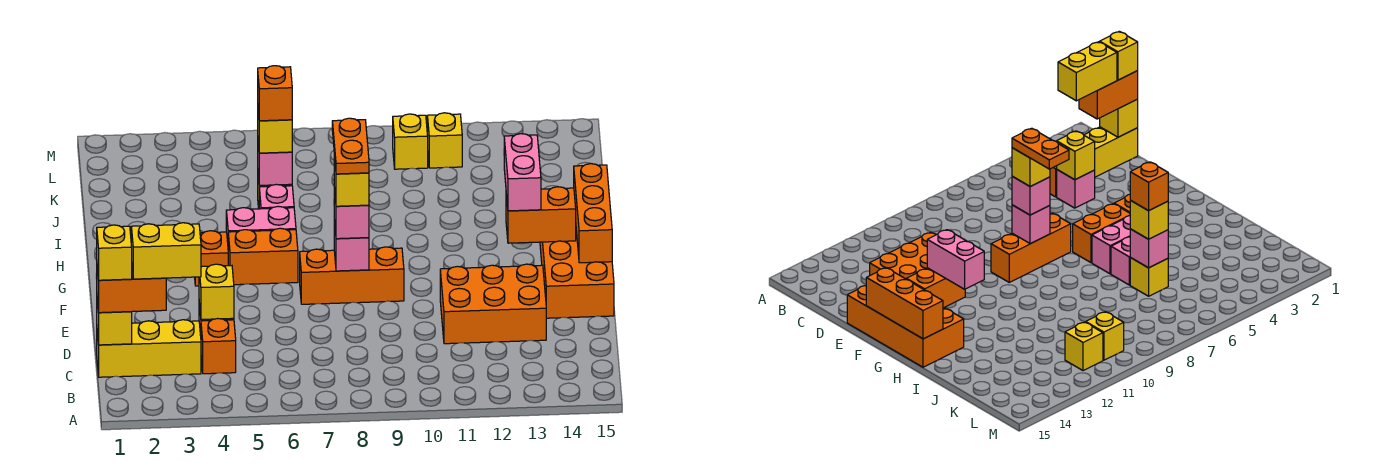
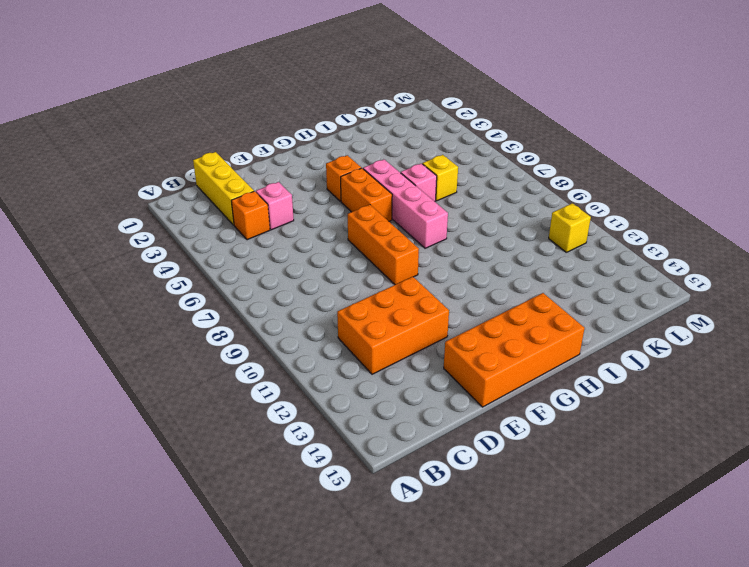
orange 2x3 brick [337,277,449,374] -> orange 2x3 brick turned to [440,264,546,344]
pink 1x4 brick [363,160,448,248] -> pink 1x2 brick [226,206,296,242]
none -> yellow 1x1 brick [393,114,428,169]
none -> yellow 1x1 brick [97,301,132,345]
none -> yellow 1x1 brick [199,264,234,320]

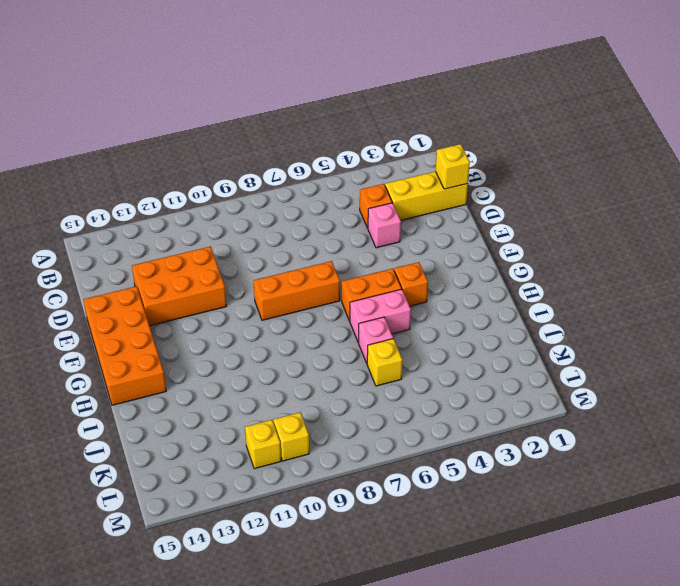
none -> yellow 1x1 brick [199,264,234,320]
none -> pink 1x1 brick [334,220,369,271]
none -> orange 1x3 brick [574,164,612,263]

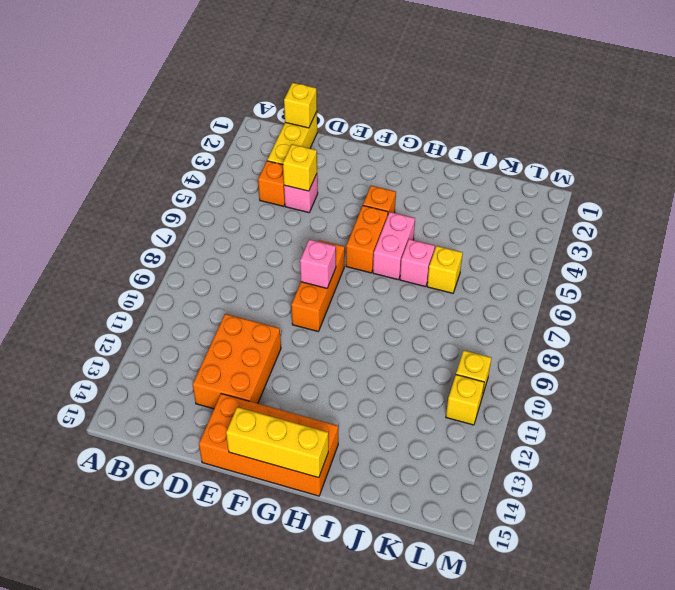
yellow 1x3 brick [226,407,328,478] -> orange 1x3 brick [574,164,612,263]
none -> orange 1x2 brick [506,187,576,243]
none -> pink 1x1 brick [258,144,292,185]
none -> orange 1x2 brick [96,268,166,313]

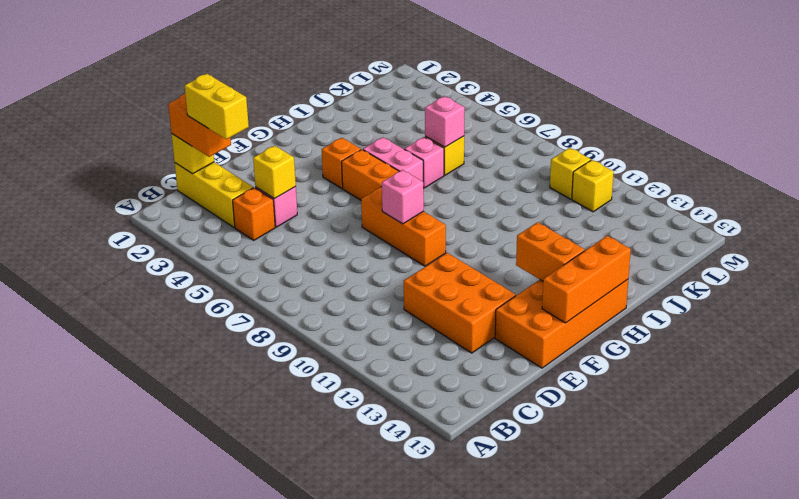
none -> pink 1x1 brick [334,188,369,239]
none -> pink 1x2 brick [504,134,541,211]
none -> yellow 1x1 brick [258,112,292,153]

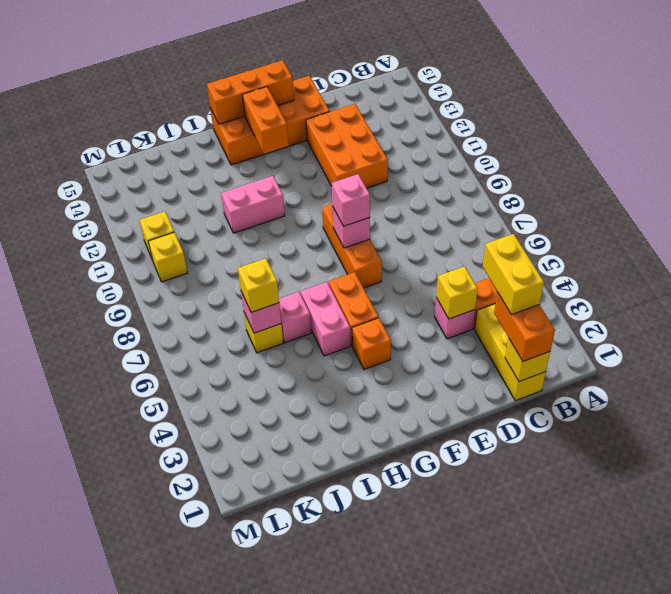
pink 1x2 brick [221,176,285,233] -> pink 1x2 brick moved to [504,134,541,211]
none -> yellow 1x1 brick [97,225,132,280]
none -> yellow 1x1 brick [334,156,369,206]
none -> orange 1x1 brick [258,66,292,121]

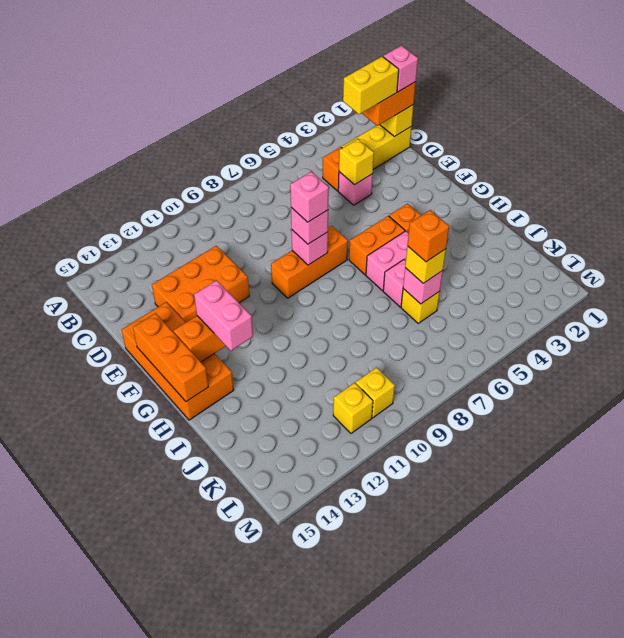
pink 1x1 brick [383,46,418,92] -> yellow 1x1 brick [97,225,132,280]
pink 1x1 brick [290,172,329,222] -> yellow 1x1 brick [334,156,369,206]
none -> orange 1x2 plate [332,118,369,174]

